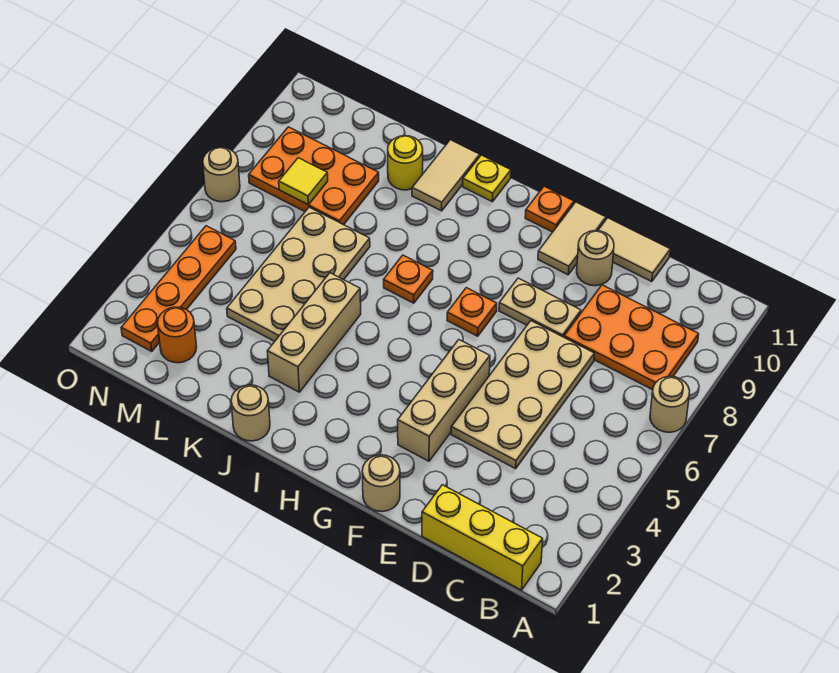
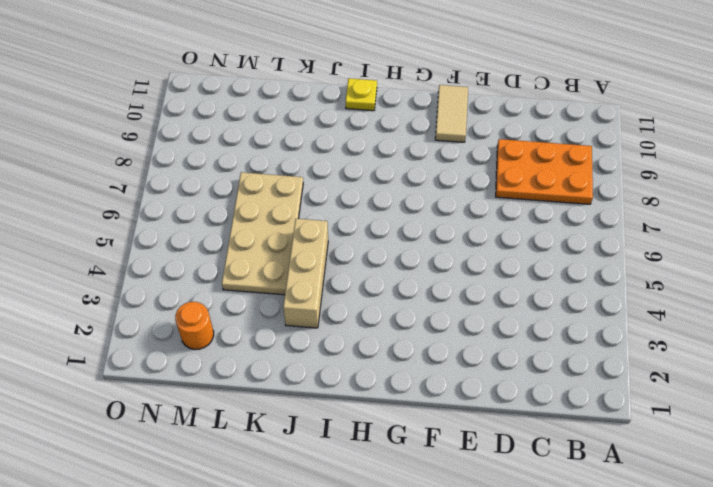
none -> tan 1x1 round brick [650,376,690,432]
none -> yellow 1x3 brick [422,485,543,590]
none -> tan 2x4 plate [451,321,594,469]

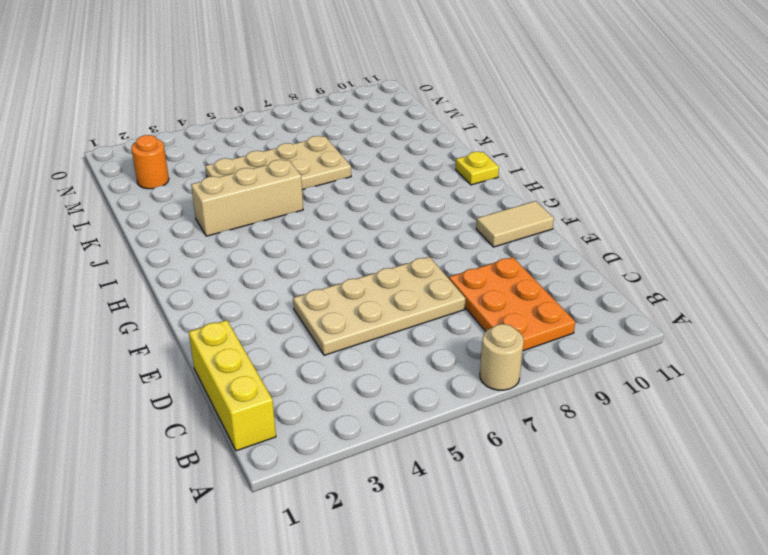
none -> tan 1x2 tile [598,218,670,282]
none -> tan 1x2 plate [499,278,581,337]
none -> tan 1x1 round brick [577,231,614,286]

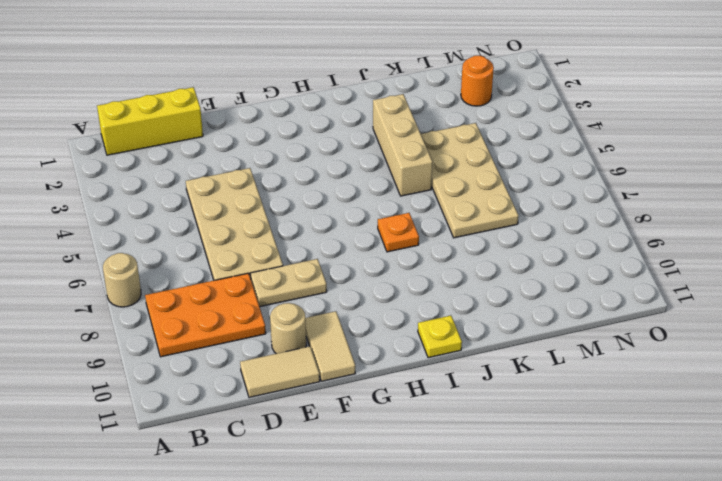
none -> tan 1x1 round brick [362,455,400,512]
none -> tan 1x3 brick [398,340,490,461]
none -> orange 1x1 plate [447,288,497,336]

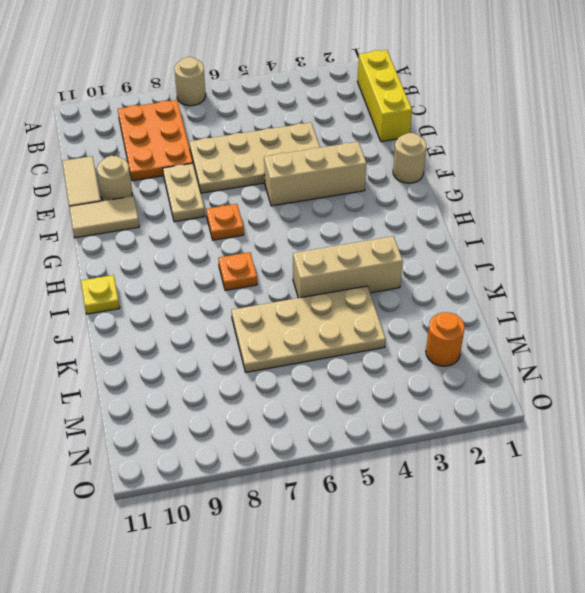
none -> orange 1x1 plate [525,186,574,232]
none -> tan 1x1 round brick [231,385,270,441]
none -> tan 1x2 tile [412,140,480,211]

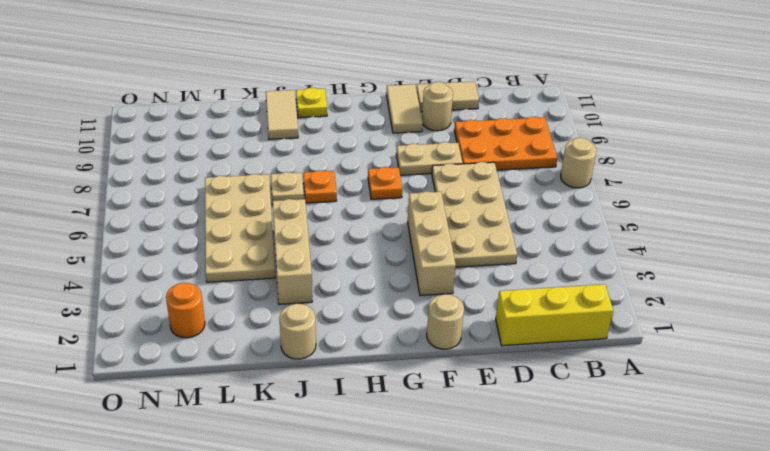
tan 1x1 plate [271,172,304,205] -> none
none -> orange 1x1 plate [525,186,574,232]
none -> yellow 1x1 round brick [388,136,423,190]
none -> orange 2x3 plate [249,127,379,225]

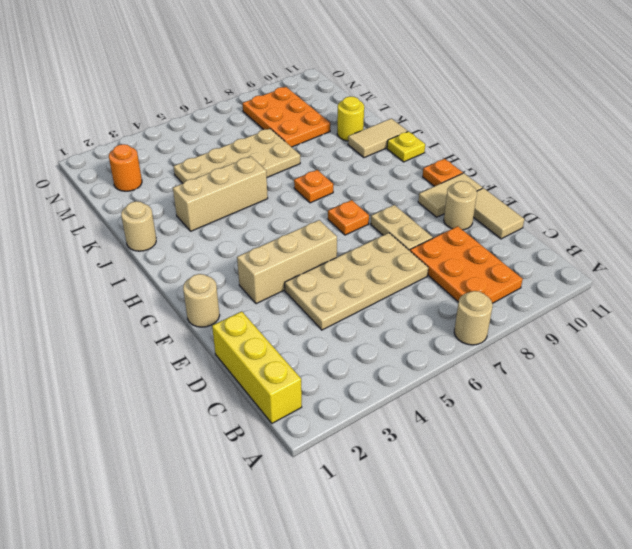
none -> orange 1x4 plate [121,226,236,351]
none -> tan 1x1 round brick [203,147,240,202]
none -> yellow 1x1 tile [279,158,328,205]

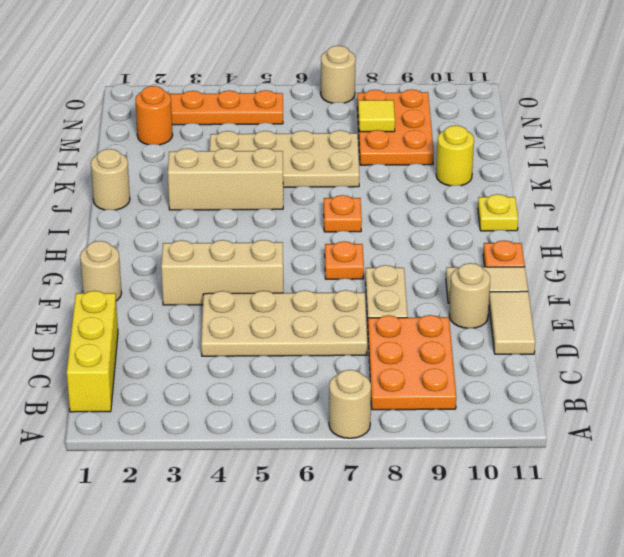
none -> tan 1x2 tile [412,140,480,211]

